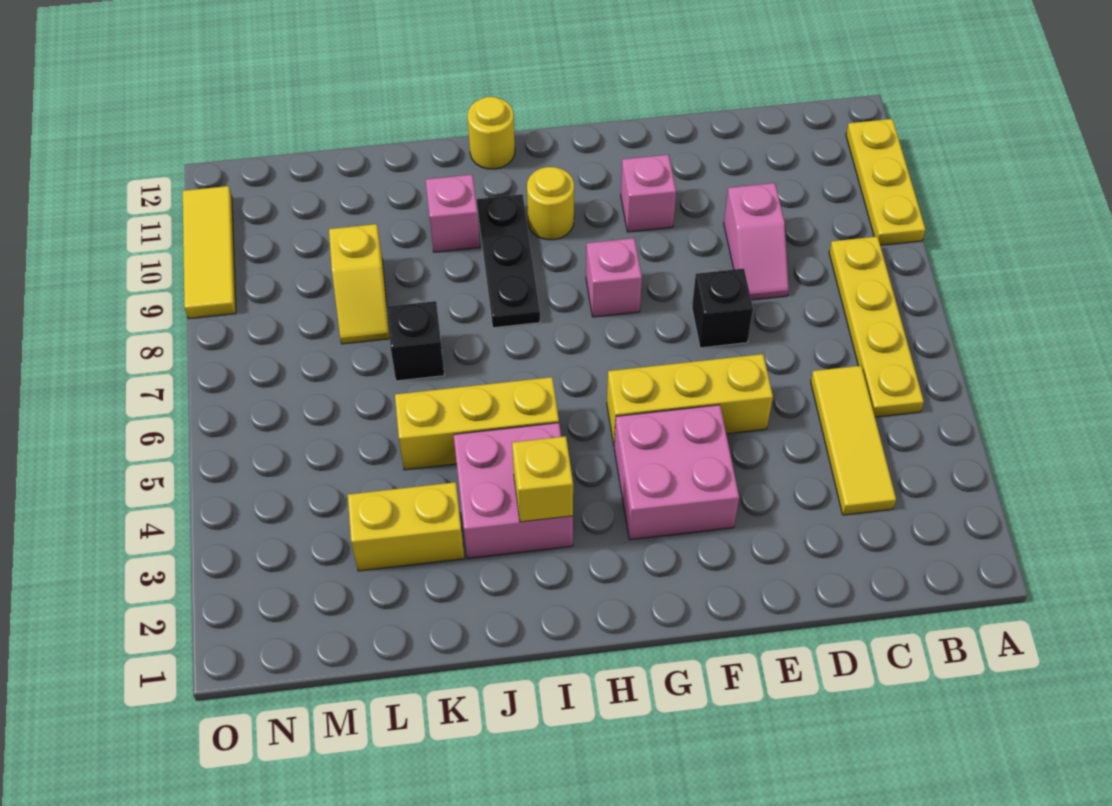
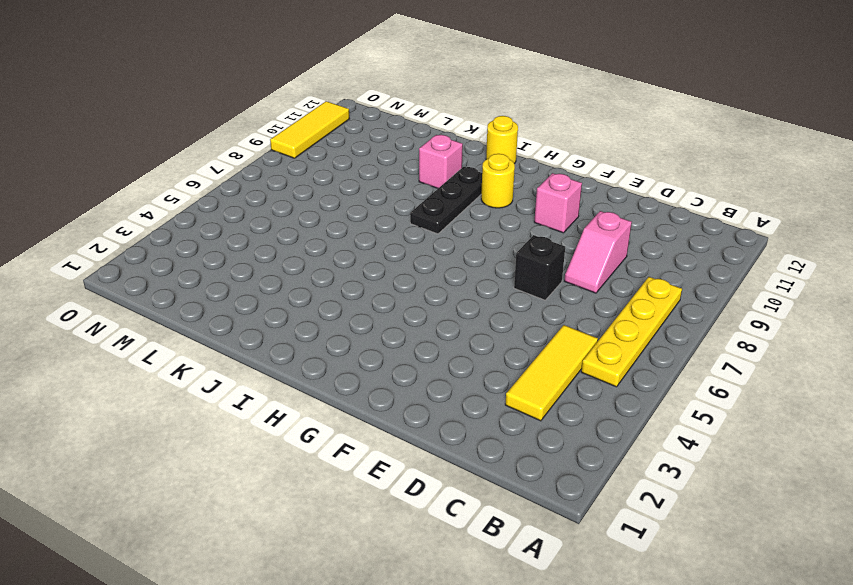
none -> yellow 1x3 plate [846,119,926,245]
none -> yellow 1x3 brick [607,354,773,445]
none -> pink 2x2 brick [614,405,739,540]

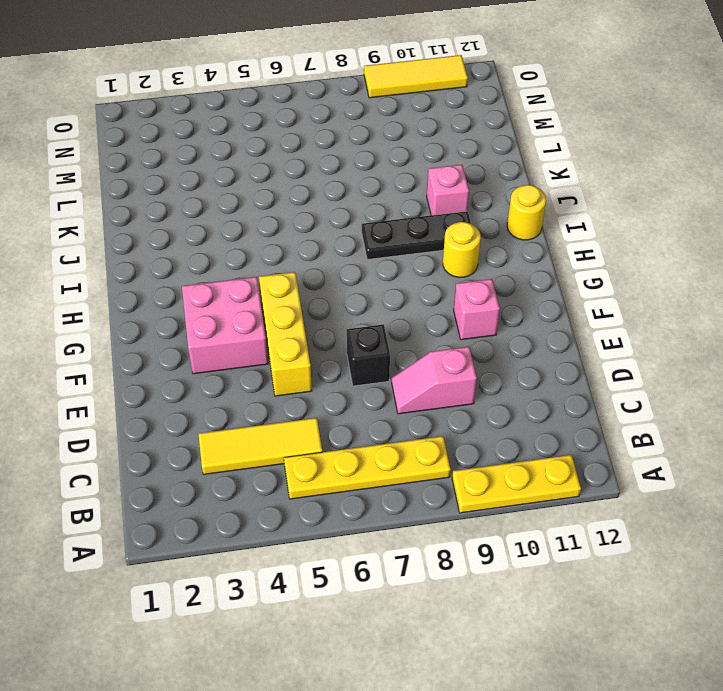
none -> pink 1x1 brick [586,238,642,317]
none -> pink 2x2 brick [454,423,573,558]
none -> yellow 1x3 brick [395,377,559,470]

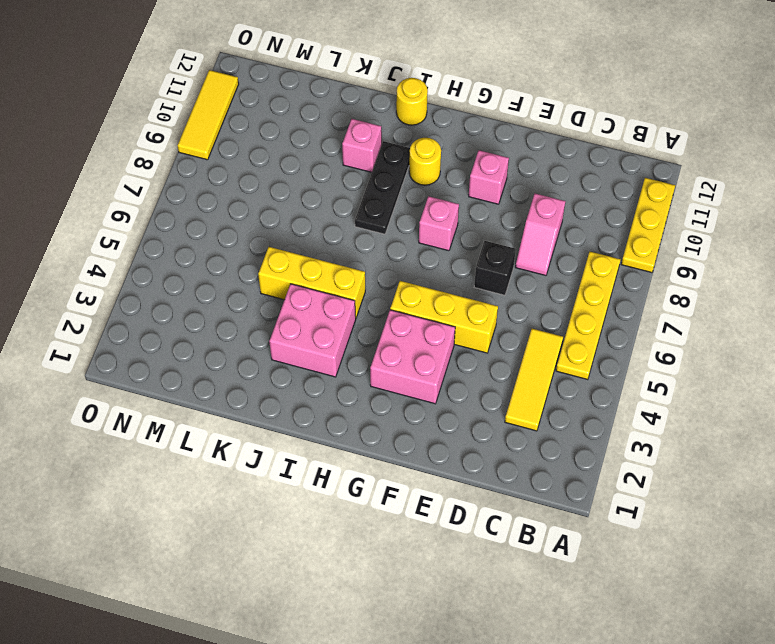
none -> yellow 1x2 brick [348,482,464,571]
none -> black 1x1 brick [387,301,444,381]
none -> yellow 1x2 slope [329,224,390,344]

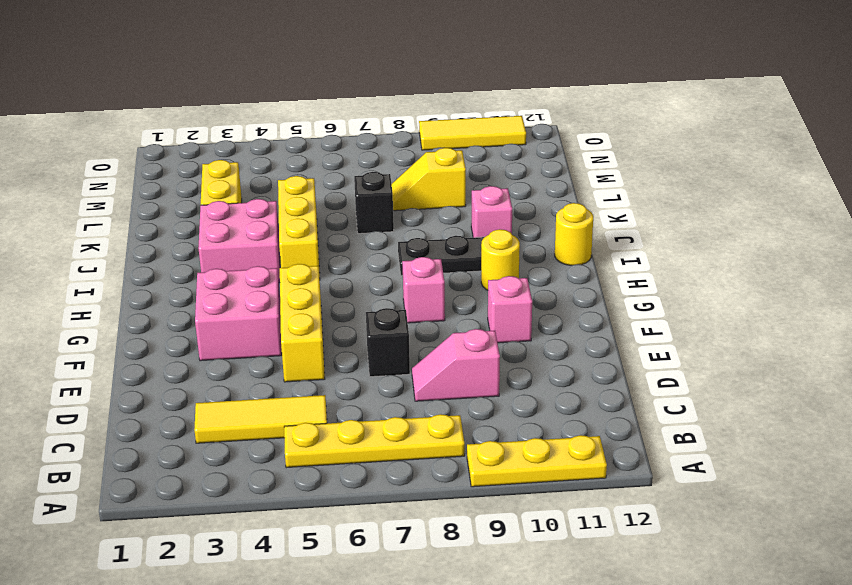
none -> yellow 1x1 brick [512,436,573,522]

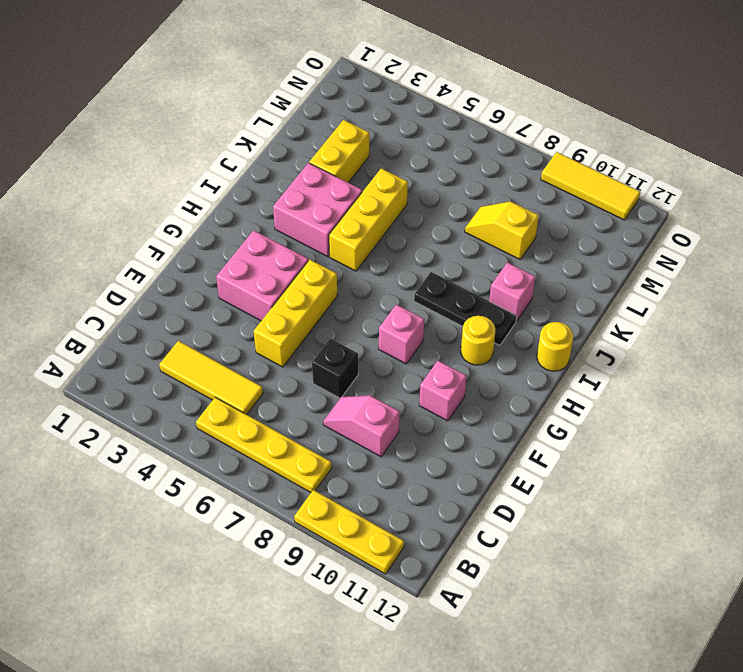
none -> black 1x1 brick [387,301,444,381]
none -> yellow 1x1 brick [512,436,573,522]

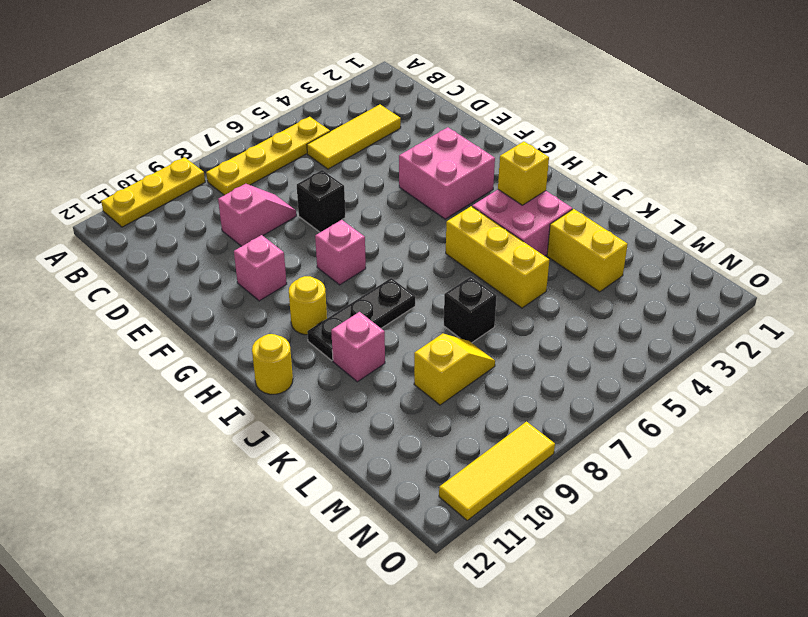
none -> yellow 1x3 brick [607,354,773,445]

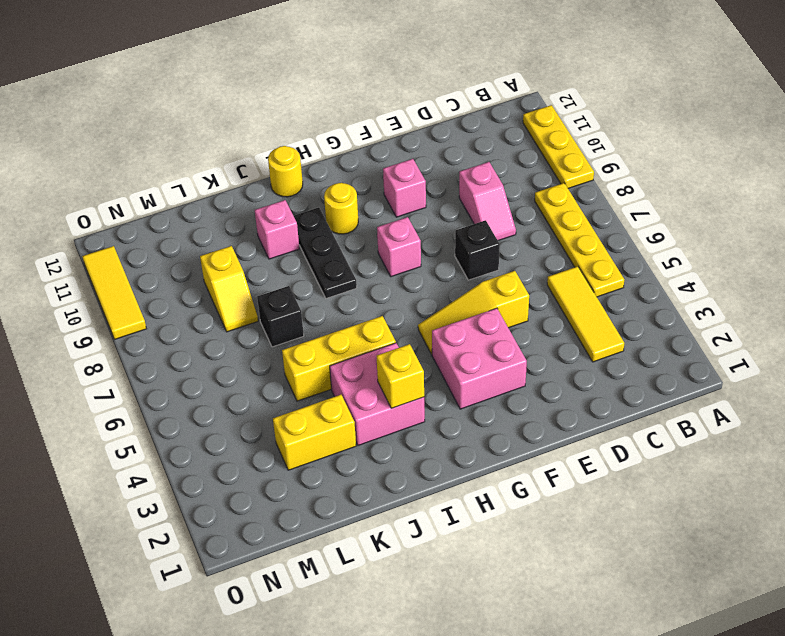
yellow 1x3 slope [418,271,529,354] -> yellow 1x3 brick [607,354,773,445]

